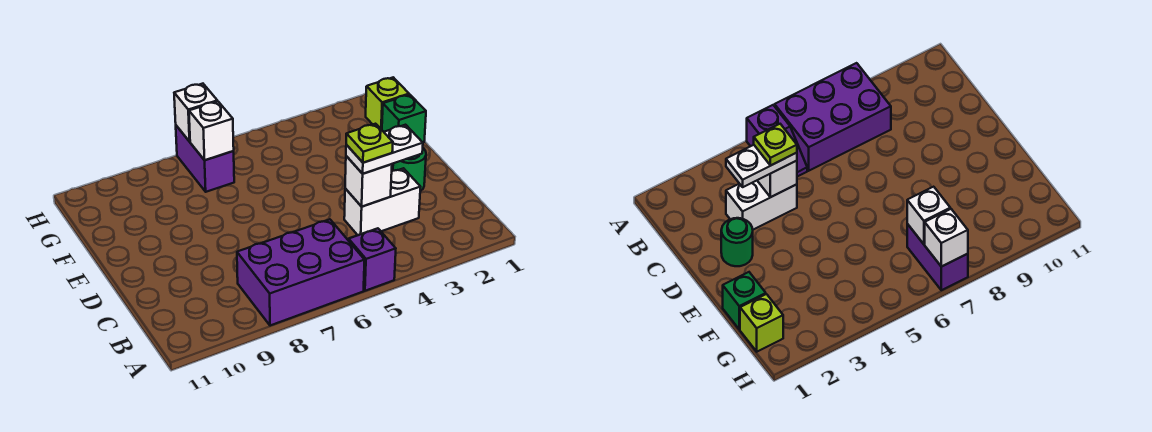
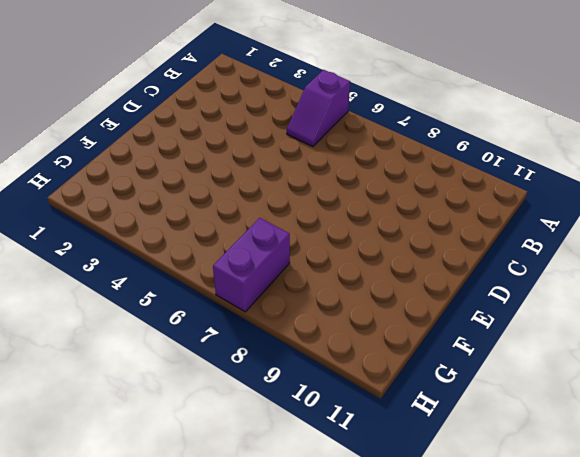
none -> purple 2x3 brick [237,219,365,326]
none -> white 1x2 brick [344,168,420,235]
none -> green 1x1 round brick [393,148,426,191]

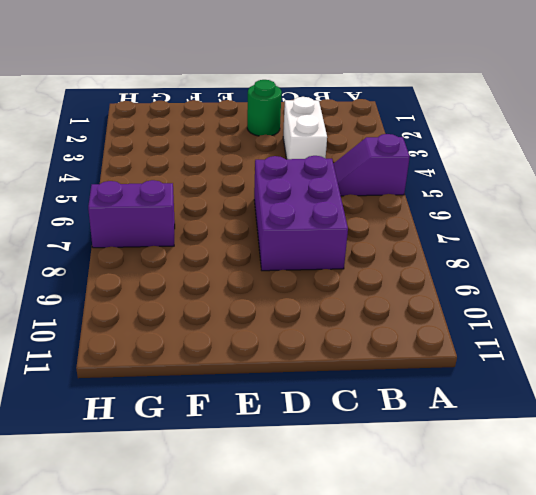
purple 2x3 brick [254,156,348,271] -> purple 2x3 brick moved to [237,219,365,326]
none -> green 1x1 brick [382,95,426,142]
none -> lime 1x1 brick [366,77,409,130]
none -> white 1x1 brick [345,156,392,207]

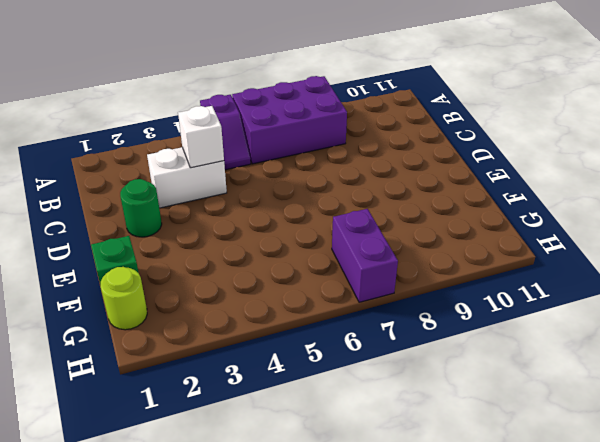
lime 1x1 round brick [101,267,147,330] -> lime 1x1 brick [366,77,409,130]
none -> white 1x1 brick [189,101,234,160]
none -> white 1x1 brick [174,84,217,142]
none -> white 1x2 plate [346,125,423,174]

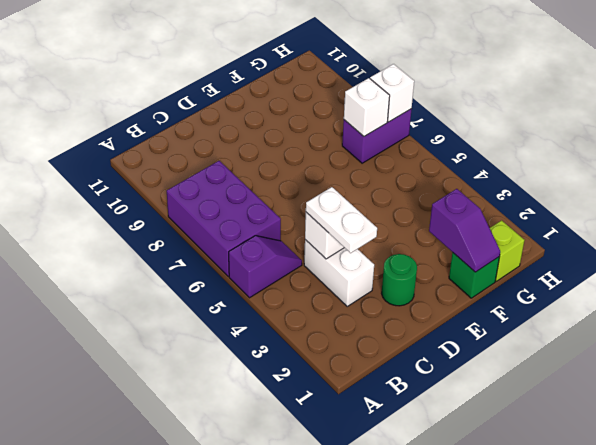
purple 1x2 slope [429,189,500,272] -> none
none -> lime 1x1 plate [346,124,393,163]

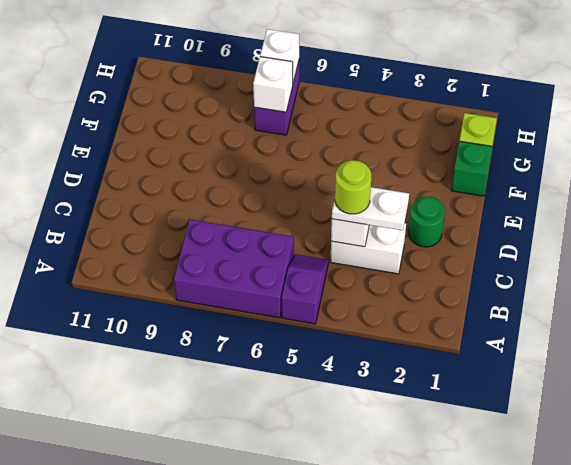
lime 1x1 round brick [335,160,371,214] -> lime 1x1 plate [346,124,393,163]

